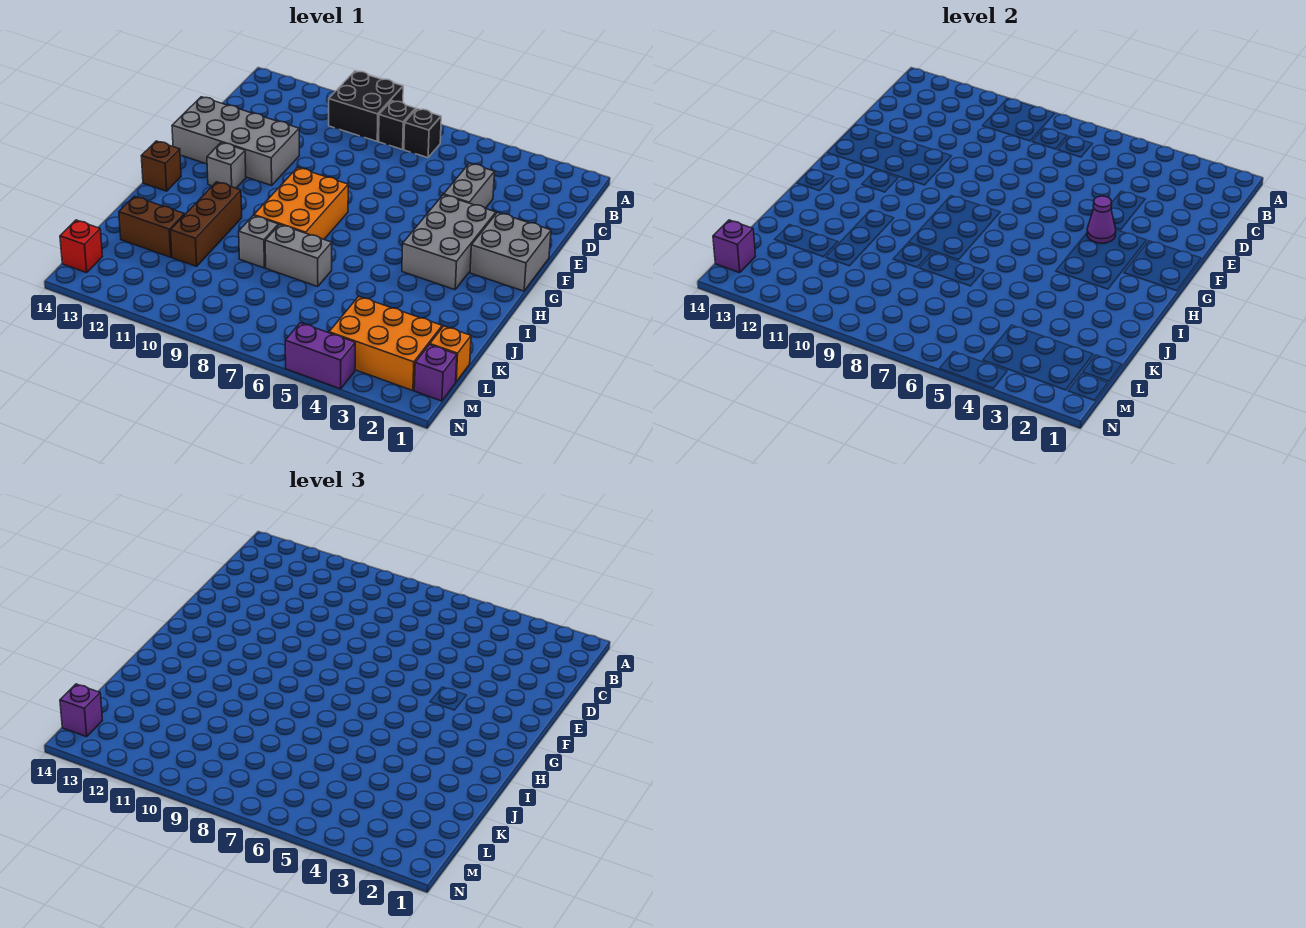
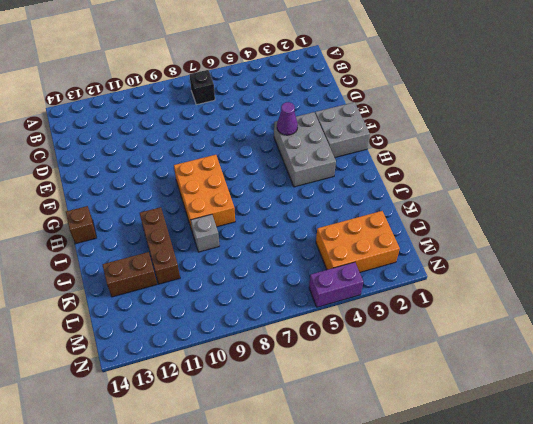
none -> black 2x2 brick [329,71,403,141]
none -> black 1x1 brick [379,101,416,150]
none -> grey 1x2 brick [444,163,495,208]

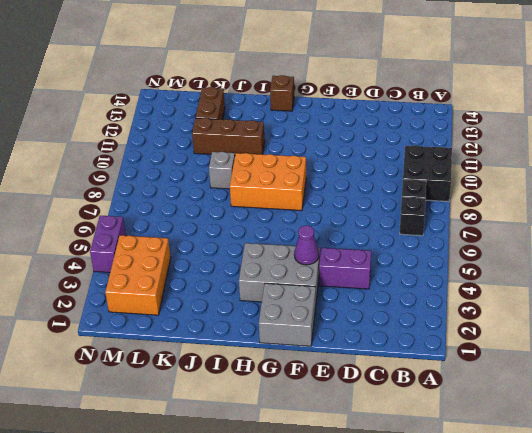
purple 1x2 brick [319,248,371,289] -> grey 1x2 brick [444,163,495,208]
none -> grey 2x4 brick [172,97,299,185]
none -> grey 1x1 brick [207,142,246,188]
none -> grey 1x2 brick [265,225,332,287]

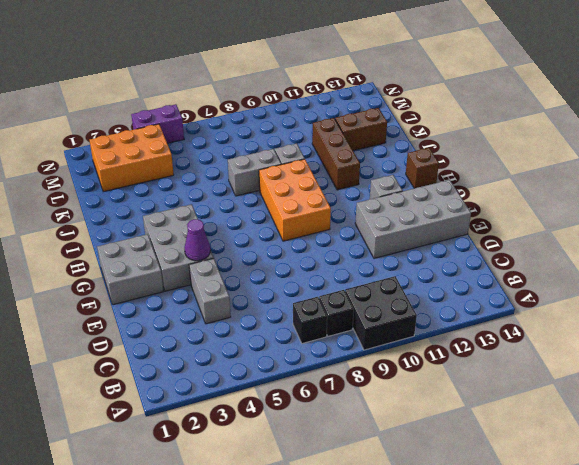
none -> orange 1x1 brick [430,326,471,382]
none -> purple 1x1 brick [414,345,457,401]
none -> red 1x1 brick [60,220,102,273]

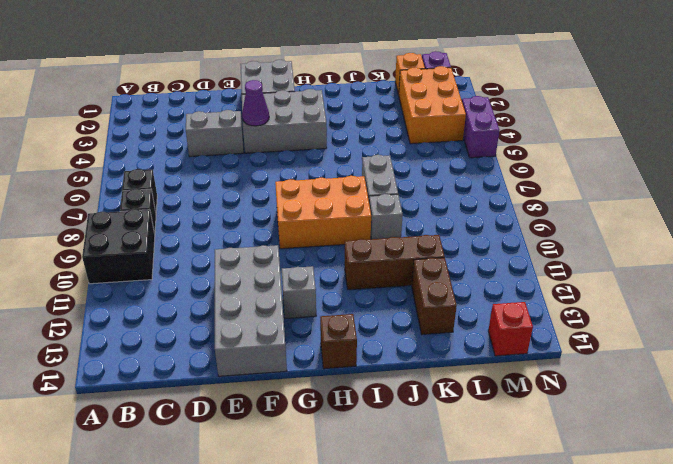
none -> purple 1x1 brick [713,220,755,273]
none -> purple 1x1 brick [60,684,102,737]

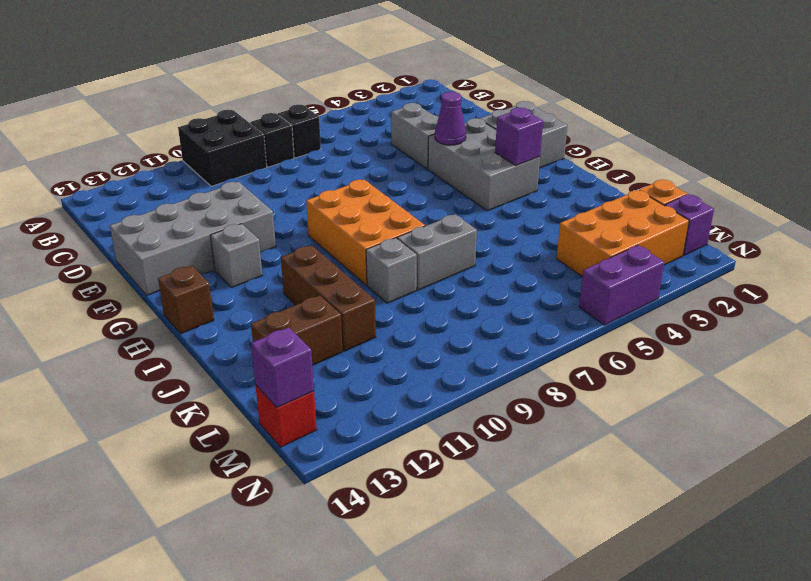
purple 1x1 brick [495,108,543,166] -> purple 1x1 brick moved to [60,684,102,737]

